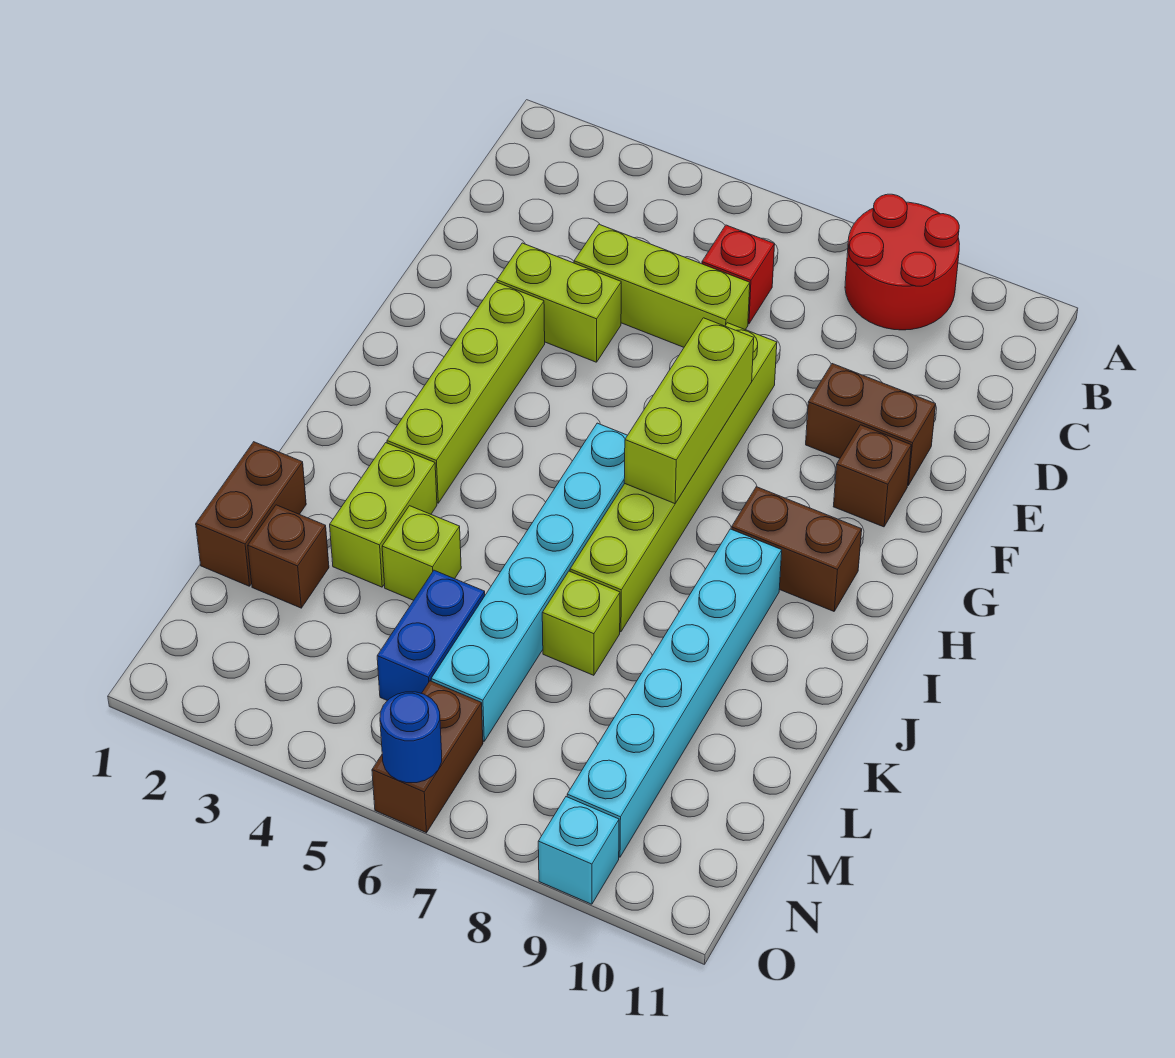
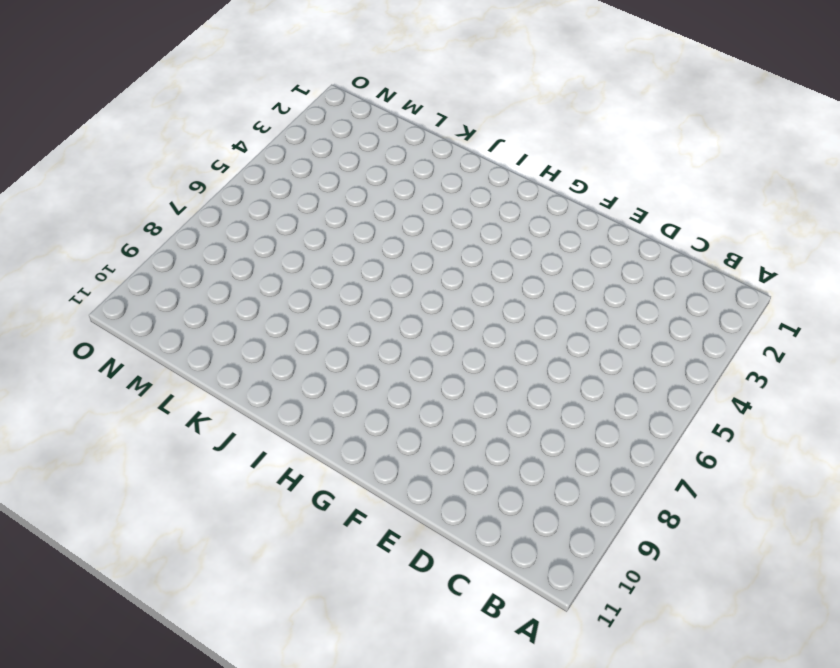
none -> red 2x2 round brick [845,194,960,330]
none -> red 1x1 brick [702,225,775,324]
none -> lime 1x3 brick [574,224,750,347]

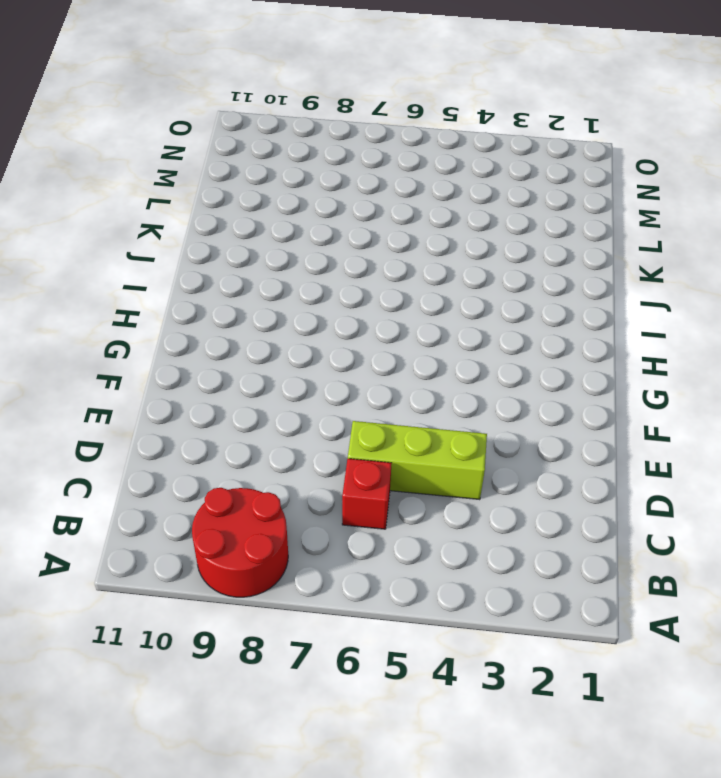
none -> lime 1x2 brick [497,243,621,362]
none -> lime 1x6 brick [570,323,777,632]
none -> brown 1x2 brick [806,364,936,485]

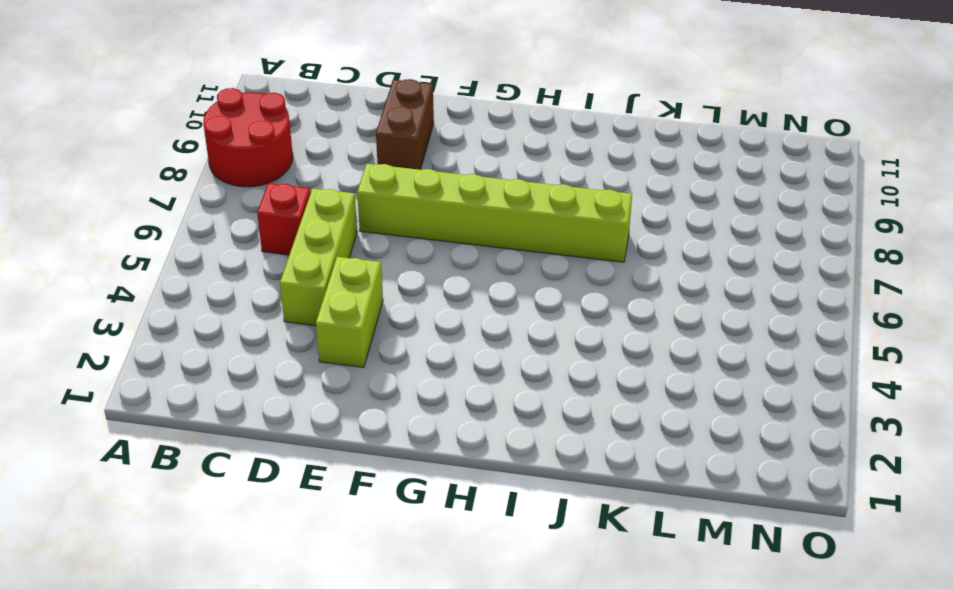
none -> lime 1x4 brick [387,282,545,503]
none -> brown 1x1 brick [833,425,911,527]
none -> cyan 1x6 brick [431,423,628,741]

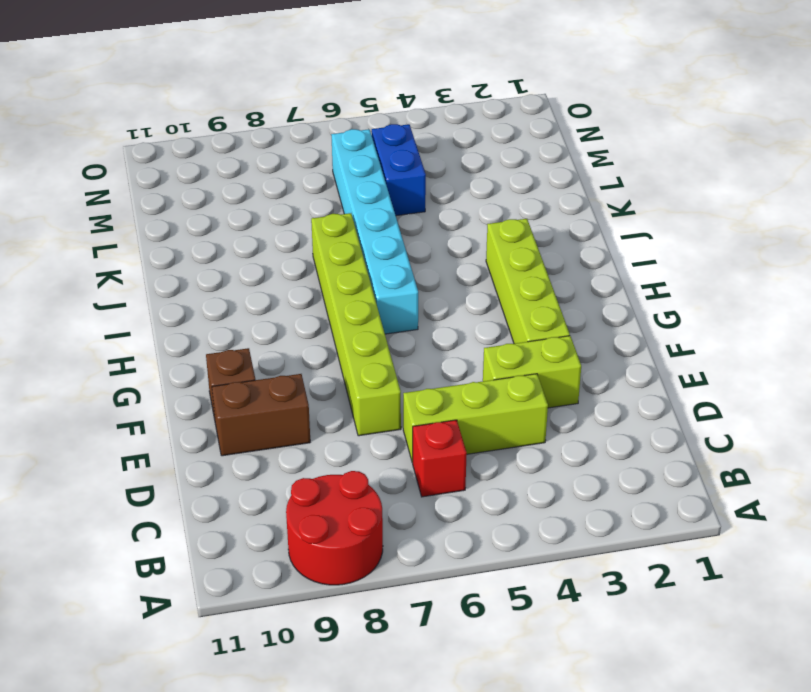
none -> brown 1x2 brick [731,487,862,611]
none -> cyan 1x6 brick [567,529,782,857]
none -> lime 1x2 brick [330,443,437,587]

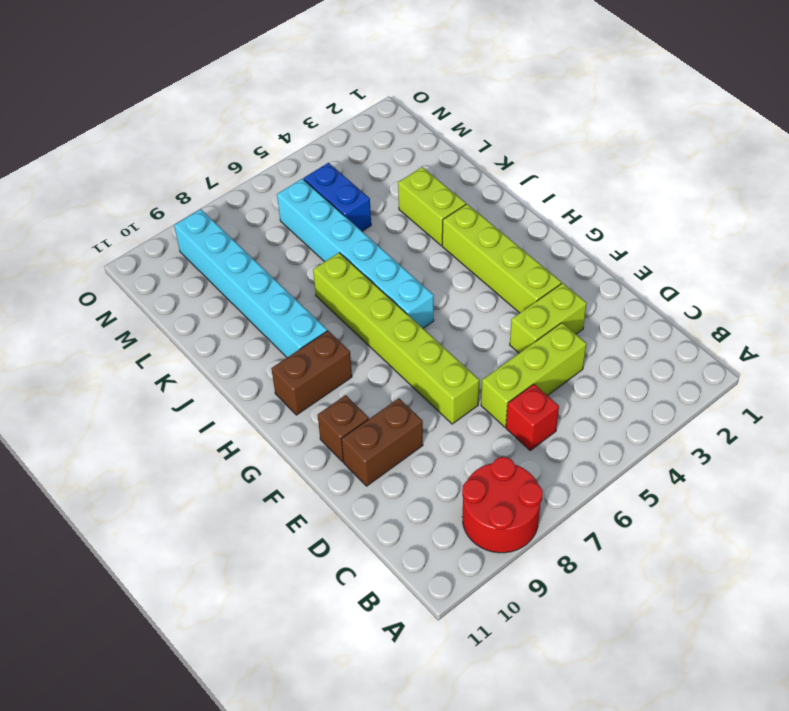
none -> brown 1x2 brick [196,442,306,586]
none -> lime 1x1 brick [382,506,461,600]
none -> lime 1x1 brick [542,571,620,675]

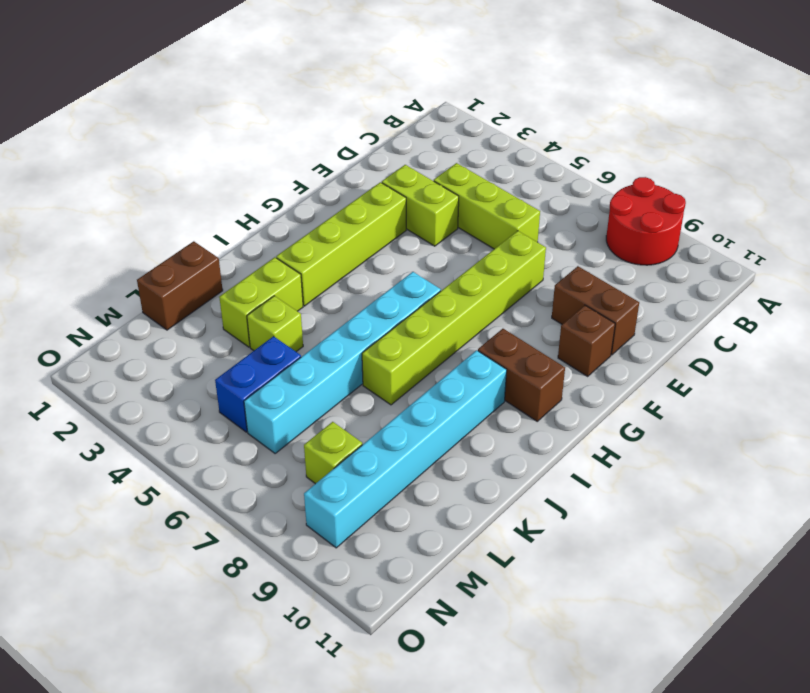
lime 1x1 brick [304,422,362,484] -> lime 1x1 brick moved to [542,571,620,675]
none -> red 1x1 brick [702,225,775,324]
none -> brown 1x1 brick [248,505,329,608]
none -> brown 1x2 brick [372,681,483,833]

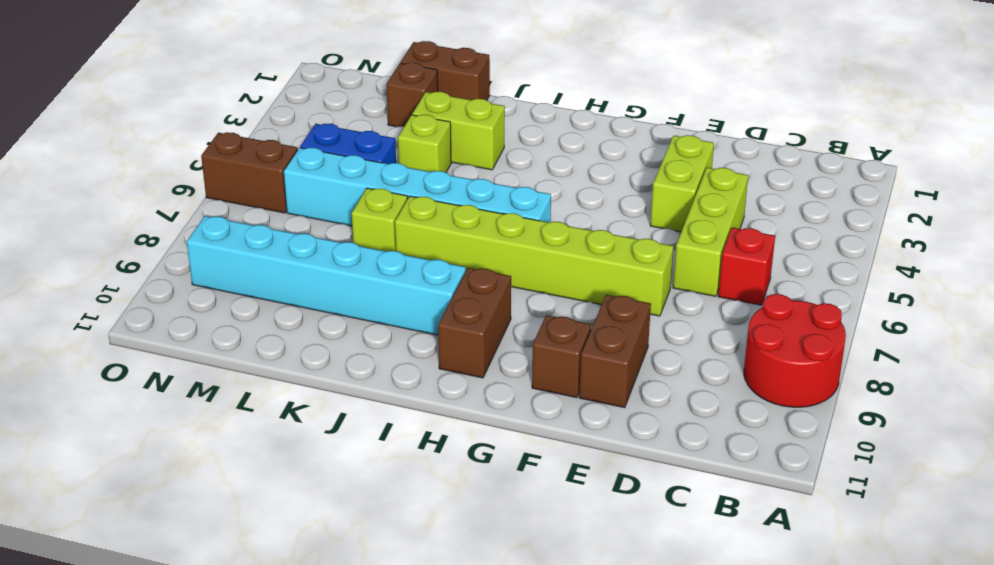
none -> lime 1x4 brick [387,282,545,503]
none -> cyan 1x1 brick [538,797,619,904]
none -> lime 1x3 brick [624,318,754,504]

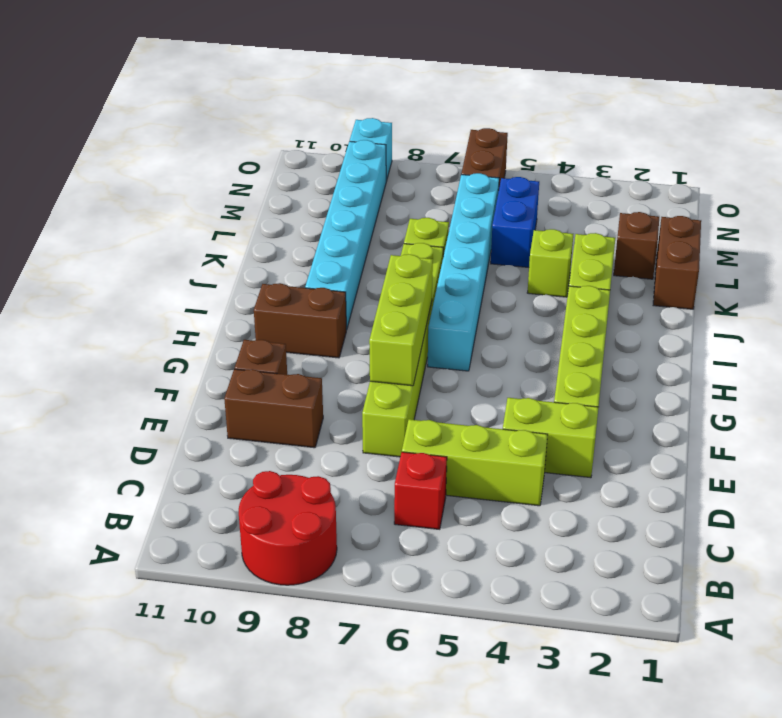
none -> blue 1x1 round brick [380,692,442,783]

